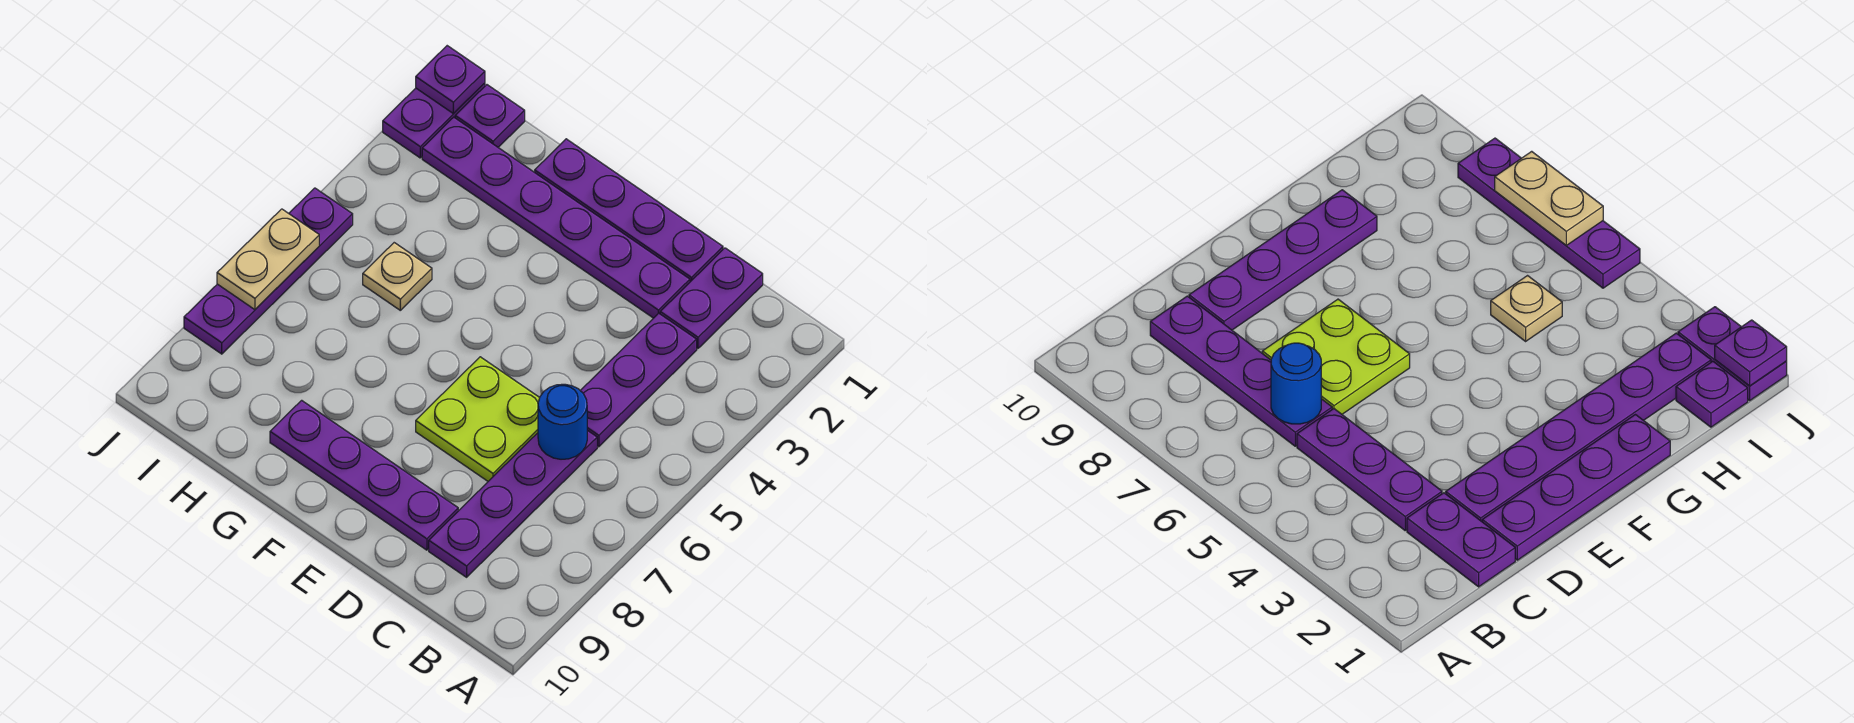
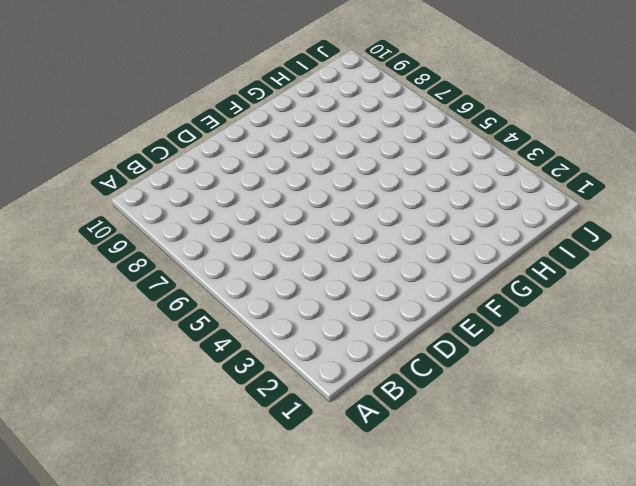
none -> purple 1x2 plate [660,248,763,348]
none -> purple 1x3 plate [580,313,697,447]
none -> purple 1x4 plate [429,430,597,577]

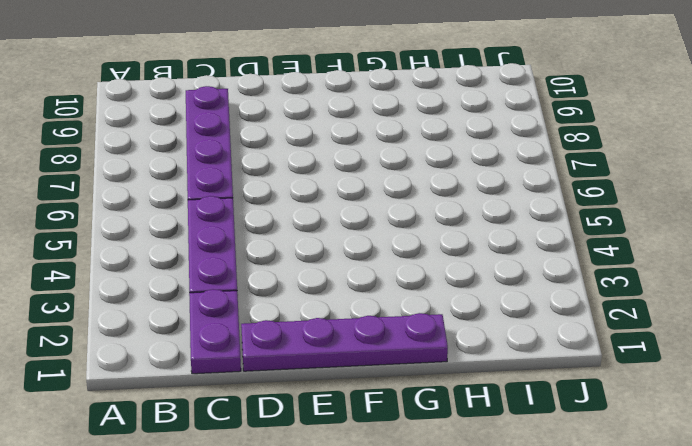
none -> purple 1x6 plate [422,117,690,318]
none -> lime 2x2 plate [416,357,540,481]
none -> purple 1x4 plate [270,400,458,550]

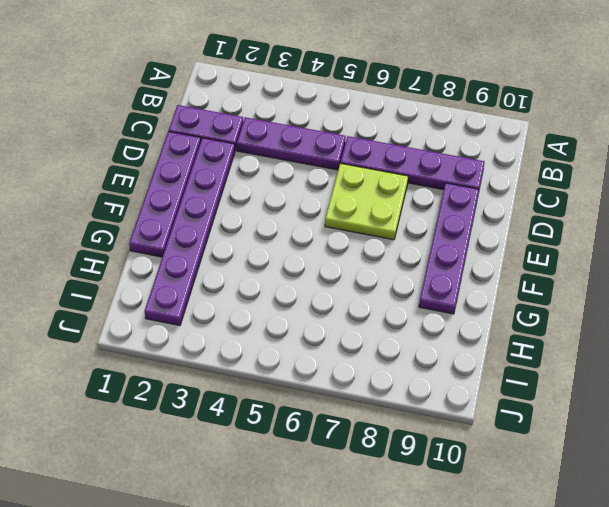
none -> tan 1x1 plate [363,243,432,310]
none -> purple 1x1 plate [455,85,525,147]
none -> purple 1x2 plate [383,83,485,158]

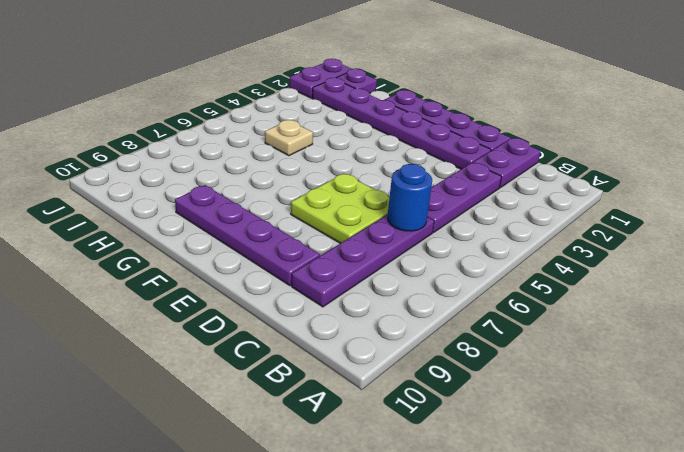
none -> purple 1x4 plate [184,188,353,354]
none -> purple 1x1 plate [416,46,485,114]
none -> tan 1x2 plate [217,209,319,310]

